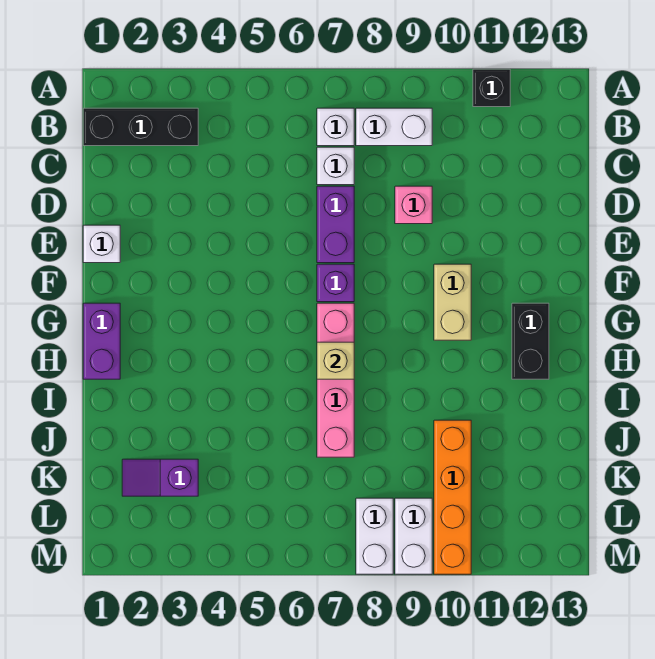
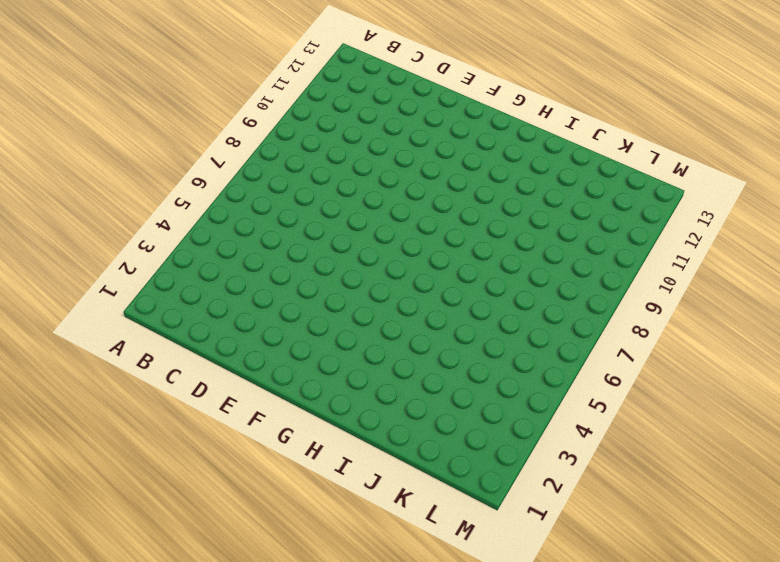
none -> black 1x1 brick [473,69,510,107]
none -> black 1x3 brick [83,108,198,146]
none -> white 1x1 brick [317,108,354,146]

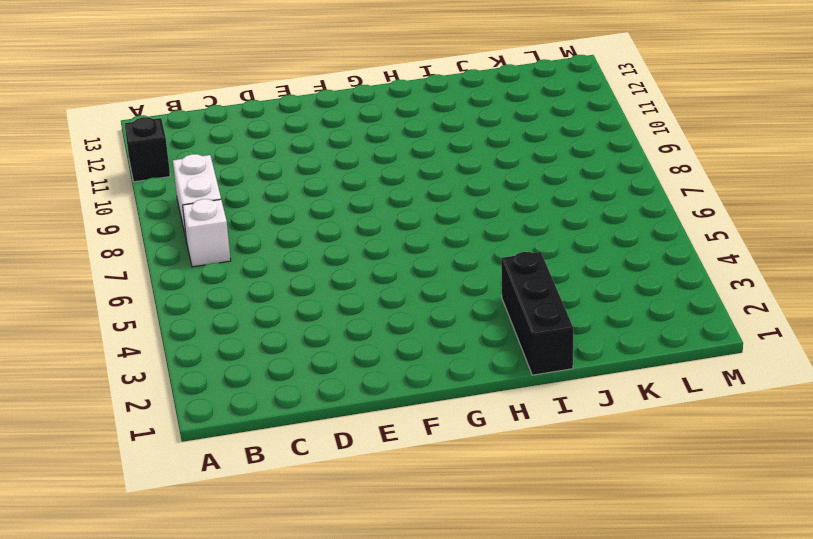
black 1x3 brick [501,252,573,375] -> black 1x3 brick moved to [83,108,198,146]
none -> white 1x1 brick [317,147,354,185]
none -> purple 1x2 brick [317,186,354,263]
none -> pink 1x1 brick [395,186,432,224]

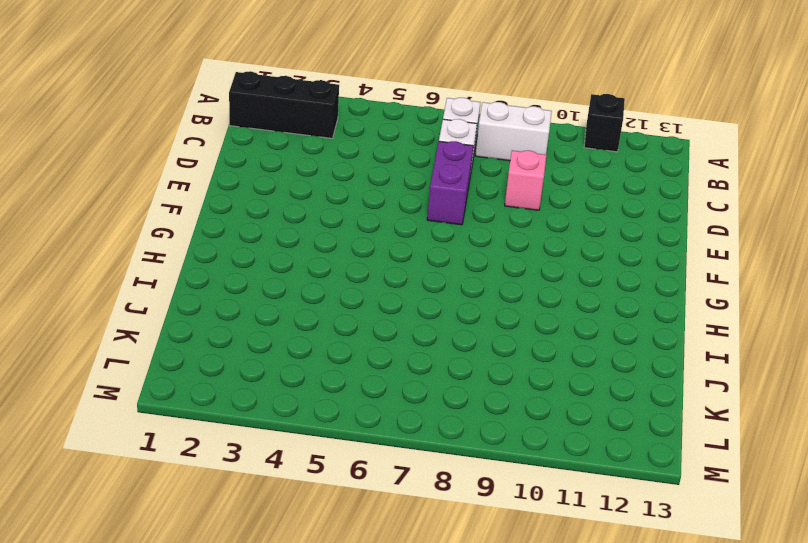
none -> white 1x1 brick [83,225,120,263]
none -> purple 1x1 brick [317,264,354,302]
none -> tan 1x2 brick [434,264,471,340]

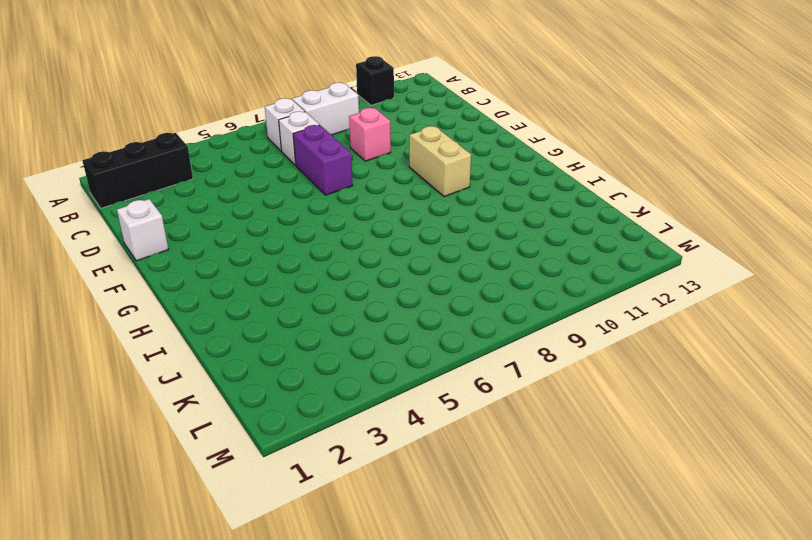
none -> purple 1x1 brick [317,264,354,302]
none -> purple 1x2 brick [83,303,120,379]
none -> pink 1x4 brick [317,303,354,457]

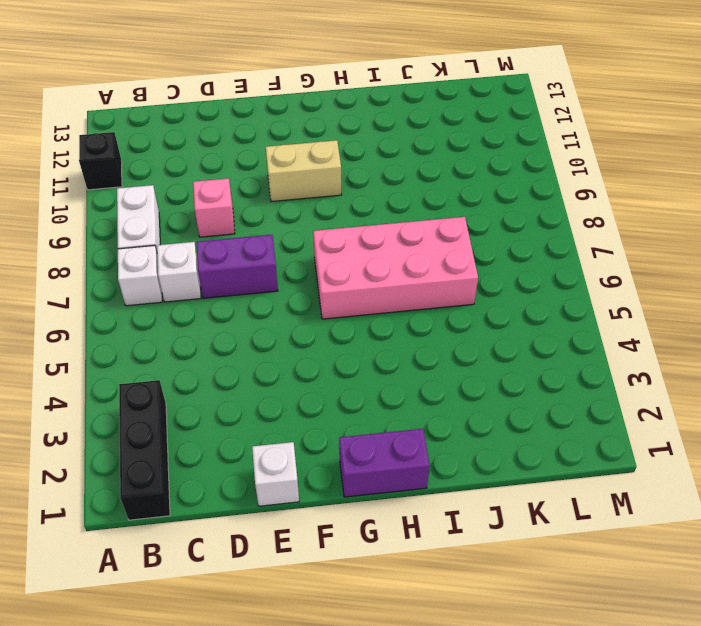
pink 2x4 brick [313,217,478,319] -> pink 1x4 brick [317,303,354,457]
none -> purple 1x1 brick [317,264,354,302]
none -> black 1x2 brick [512,303,549,379]
none -> orange 1x4 brick [434,420,471,574]

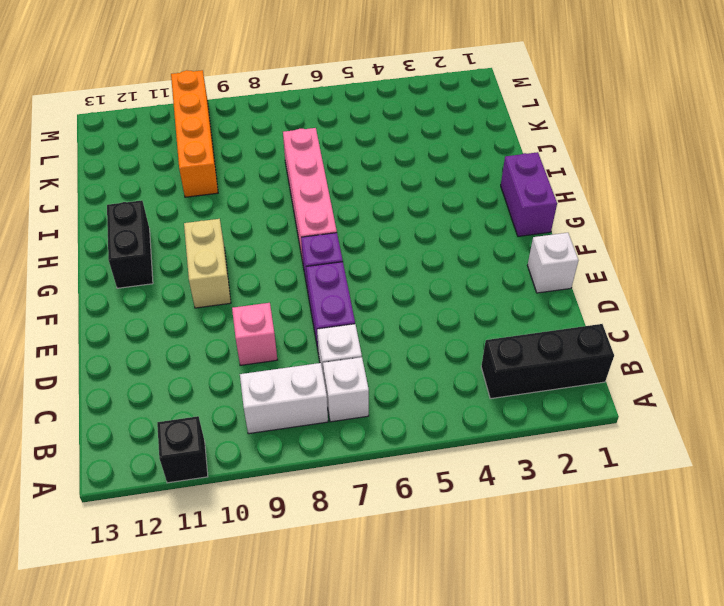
none -> purple 1x2 slope [122,459,198,496]
none -> white 1x2 brick [356,498,393,574]
none -> white 1x2 brick [395,498,432,574]

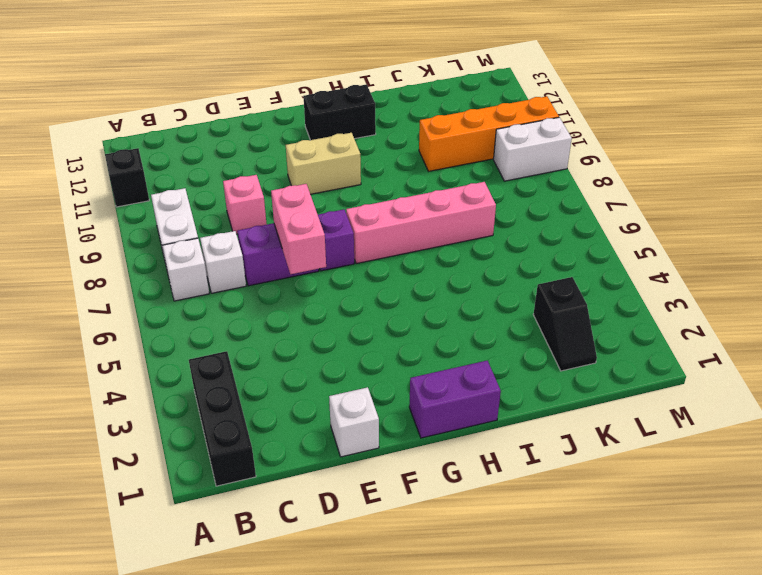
pink 1x2 brick [271,184,326,274] -> none
black 1x2 slope [533,277,597,371] -> purple 1x2 slope [122,459,198,496]
none -> white 1x2 brick [356,498,393,574]
none -> tan 1x1 brick [317,342,354,379]

